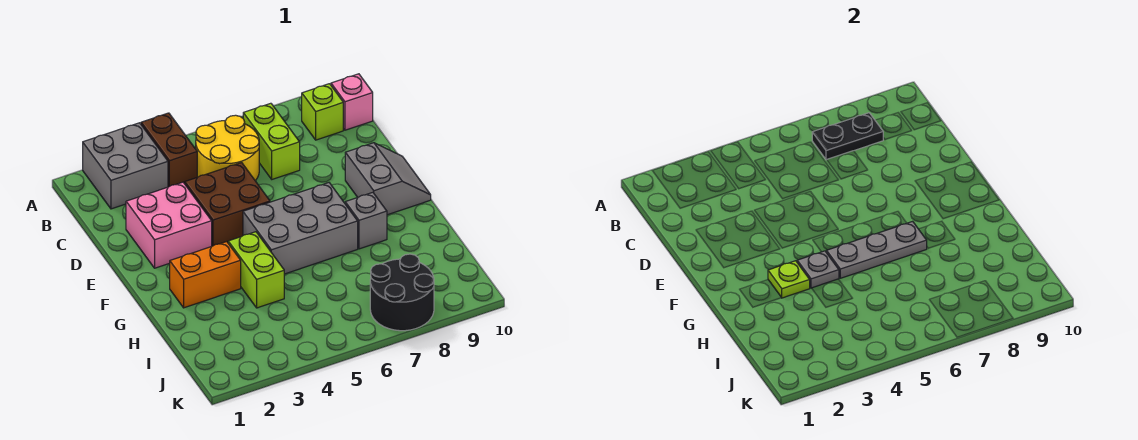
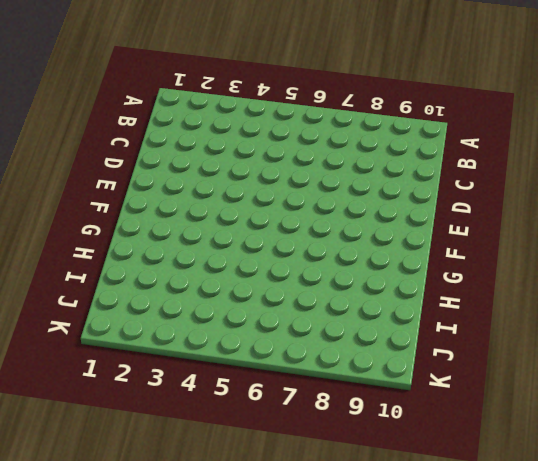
none -> grey 2x2 brick [83,123,168,209]
none -> brown 1x2 brick [141,113,197,187]
none -> yellow 2x2 round brick [196,115,259,181]

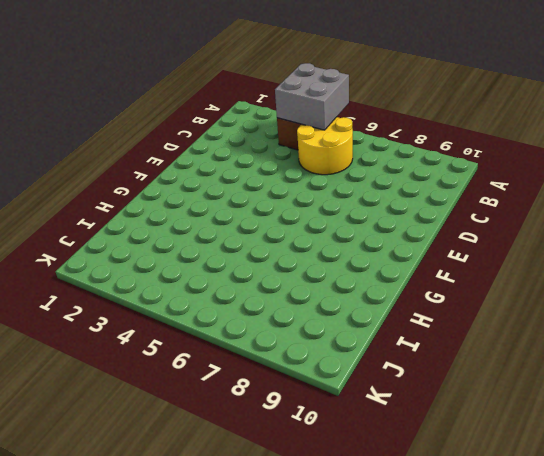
grey 2x2 brick [275,63,349,130] -> grey 2x2 brick moved to [83,123,168,209]
none -> lime 1x2 brick [243,103,300,179]
none -> lime 1x1 brick [302,84,343,140]
none -> pink 1x1 brick [331,74,373,130]

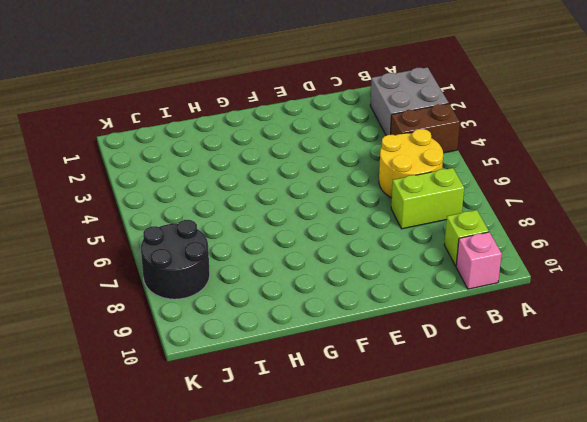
none -> pink 2x2 brick [126,182,212,268]
none -> brown 2x2 brick [185,163,270,246]
none -> grey 2x2 slope [345,143,431,215]

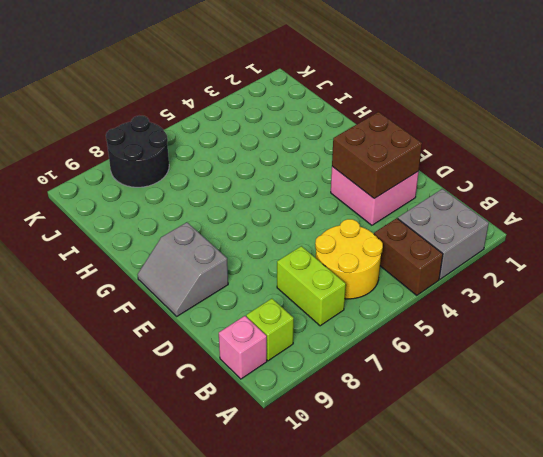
brown 2x2 brick [332,112,422,199] -> brown 2x2 brick moved to [185,163,270,246]
none -> grey 2x3 brick [243,183,358,274]
none -> orange 1x2 brick [170,242,241,308]
none -> lime 1x2 brick [228,232,284,308]

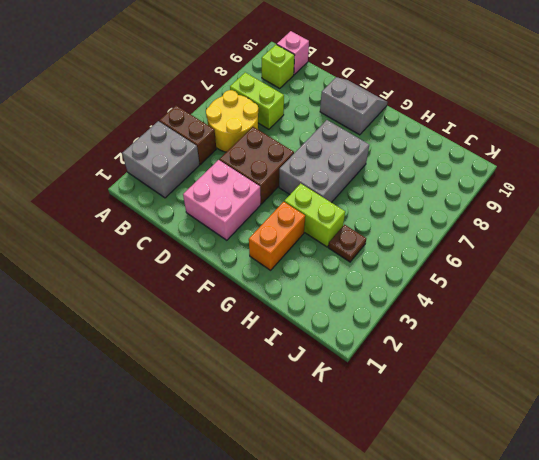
brown 1x1 plate [328,225,366,262] -> none
none -> grey 1x1 brick [345,192,387,249]
none -> black 2x2 round brick [370,254,434,331]
none -> black 1x2 plate [812,113,883,160]

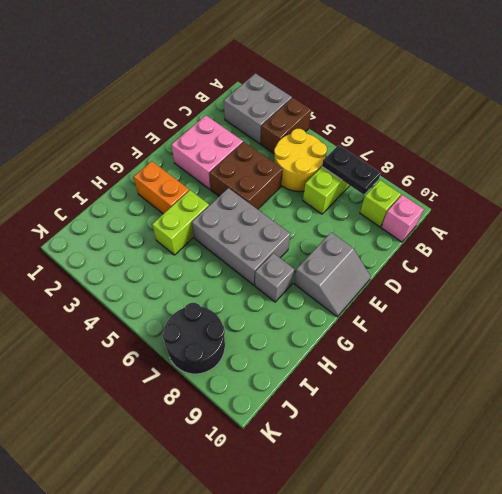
none -> lime 1x1 plate [768,261,810,298]
none -> grey 1x1 plate [797,251,839,288]
none -> grey 1x3 plate [826,221,927,278]

